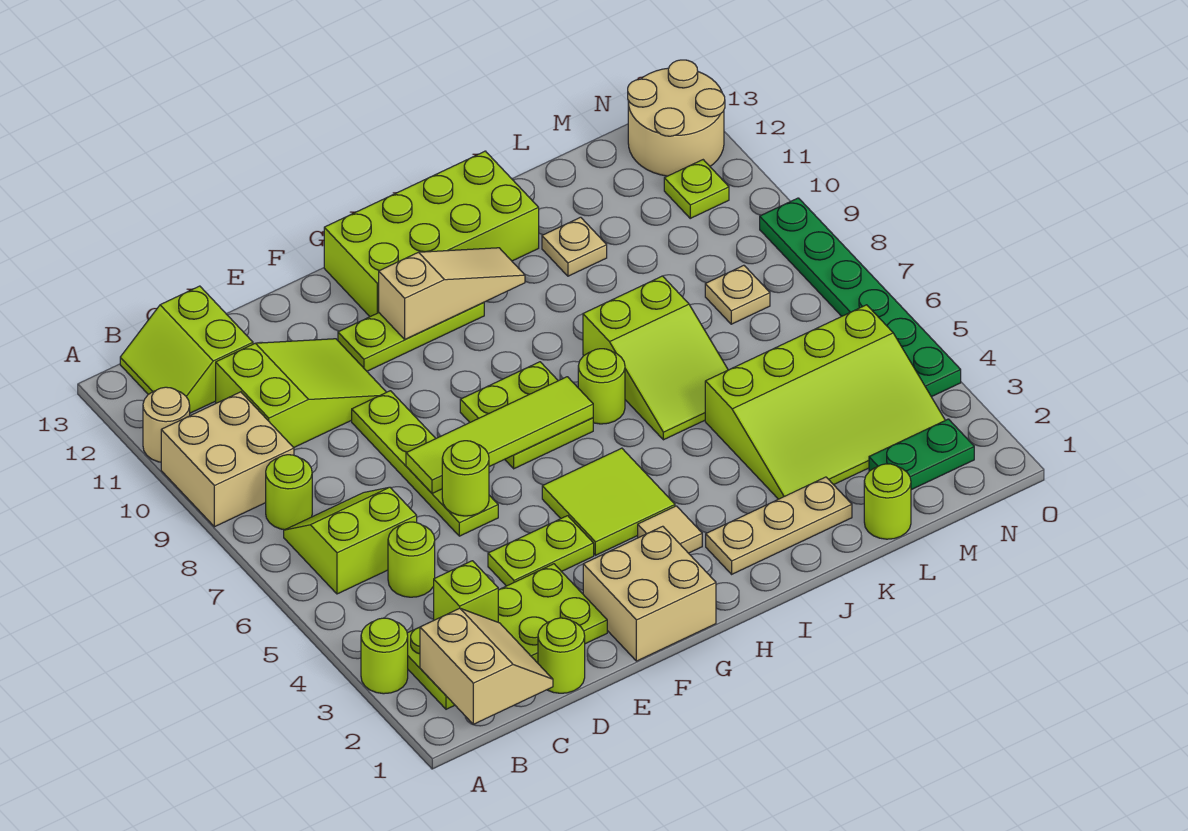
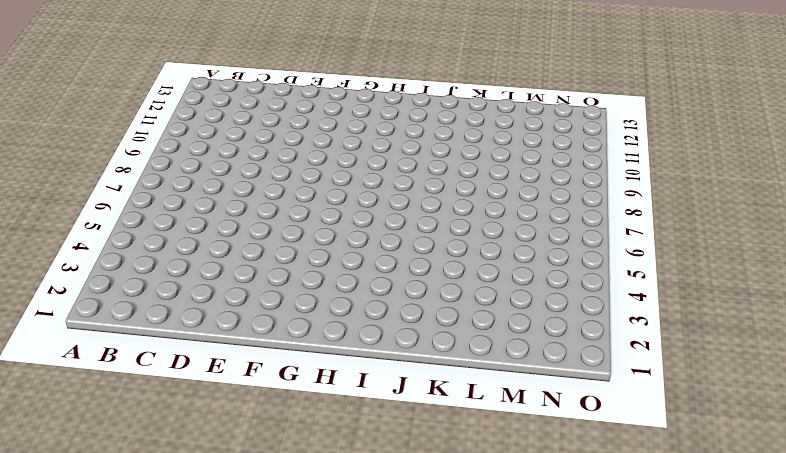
none -> lime 1x1 round brick [361,618,408,694]
none -> tan 2x2 brick [161,392,294,527]
none -> tan 1x1 round brick [143,387,190,462]
none -> lime 2x4 plate [407,564,607,709]

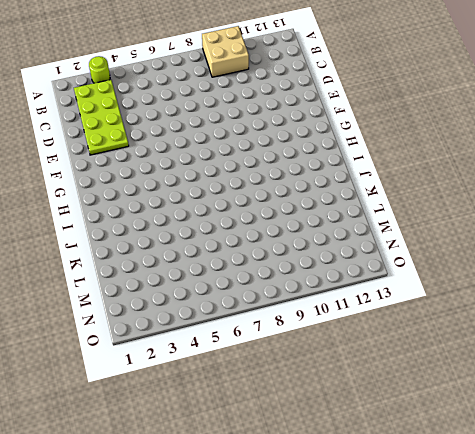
none -> tan 1x1 round brick [143,387,190,462]
none -> lime 2x2 slope [284,487,417,594]
none -> lime 1x1 round brick [266,455,312,530]
none -> lime 2x2 slope [120,286,253,413]

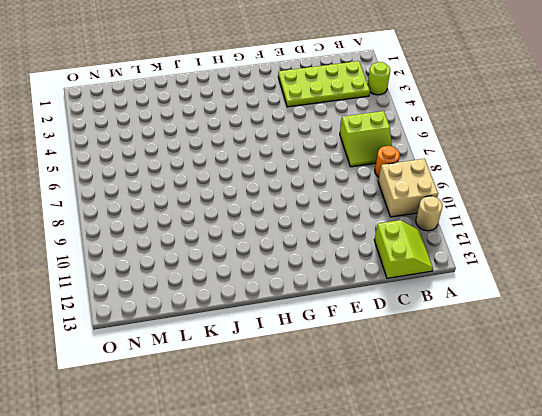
orange 1x1 round brick [375,146,400,177] -> lime 1x1 round brick [266,455,312,530]
none -> lime 1x1 round brick [388,522,435,597]
none -> lime 2x3 slope [216,339,386,448]
none -> lime 1x1 round brick [538,618,585,693]
none -> lime 1x2 plate [488,516,594,586]

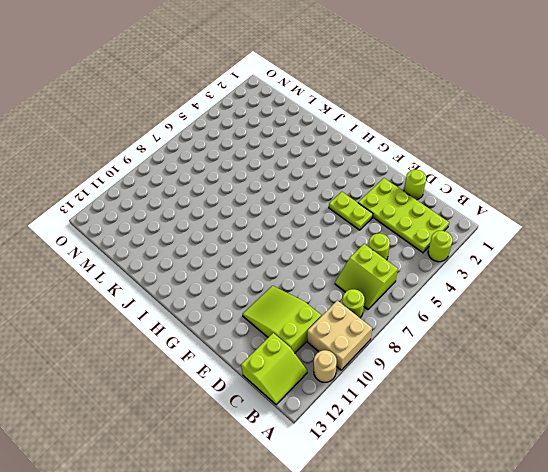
none -> lime 1x4 plate [352,391,498,536]
none -> tan 2x2 brick [583,526,716,661]
none -> lime 1x3 plate [338,302,484,371]
none -> lime 2x2 tile [542,448,675,555]

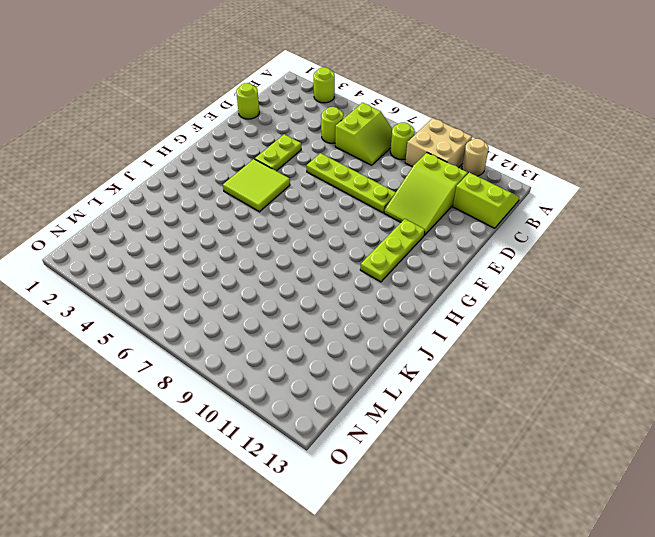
none -> lime 2x4 plate [407,564,607,709]
none -> tan 2x2 brick [583,526,716,661]
none -> lime 2x2 plate [460,362,593,469]
none -> lime 2x4 brick [324,151,539,317]

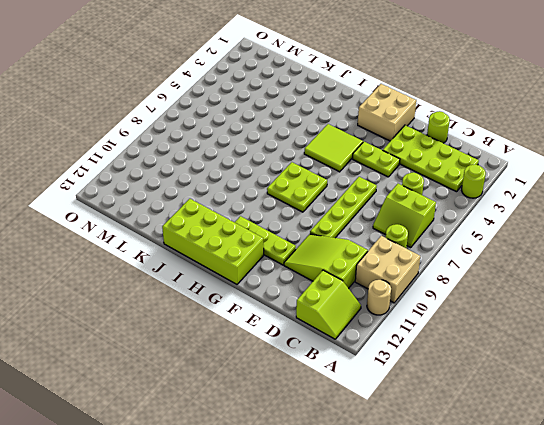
none -> tan 1x1 tile [638,506,702,553]
none -> tan 1x3 plate [706,477,852,574]
none -> lime 1x1 round brick [578,349,625,424]
none -> lime 2x3 slope [583,276,728,440]

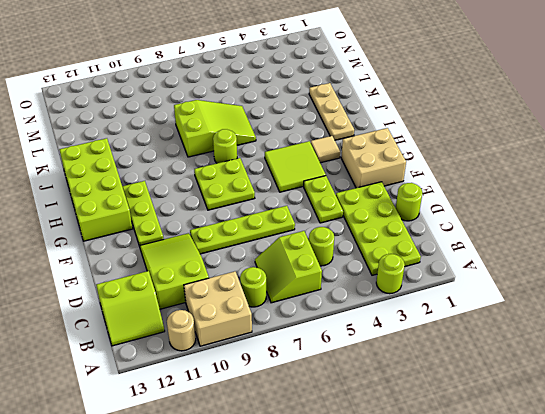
none -> lime 3x4 slope [705,305,945,499]
none -> tan 1x1 plate [542,217,607,276]
none -> lime 1x1 round brick [864,464,911,539]
none -> green 1x2 plate [869,419,974,490]

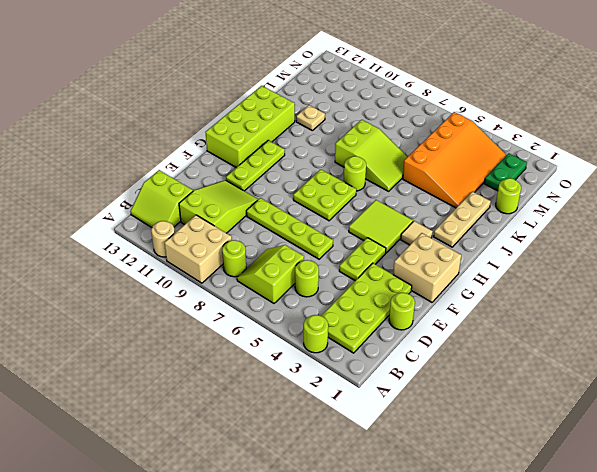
orange 3x4 slope [403,112,506,208] -> lime 3x4 slope [705,305,945,499]
none -> tan 1x1 plate [705,265,770,324]
none -> lime 1x1 plate [664,160,729,218]
none -> tan 2x2 round brick [628,60,725,176]
none -> green 1x6 plate [760,198,961,397]

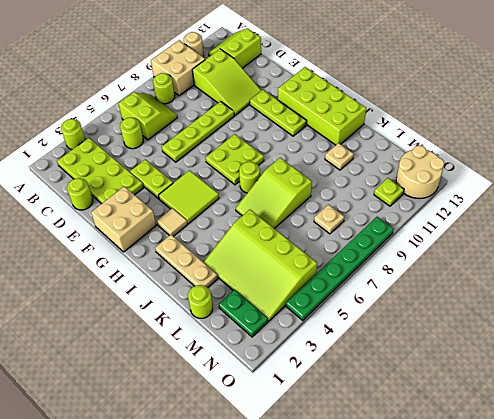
none -> tan 2x2 slope [420,608,553,724]
none -> lime 1x1 brick [434,561,498,622]
none -> lime 1x1 round brick [442,441,489,516]
none -> lime 1x4 tile [406,377,593,493]

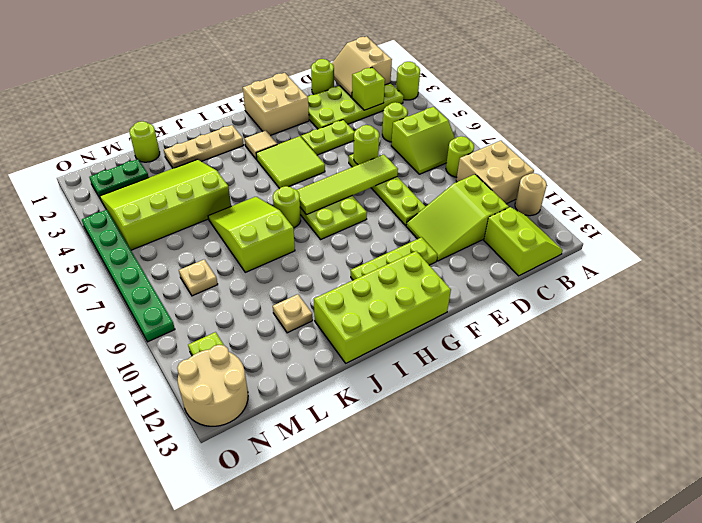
none -> tan 1x3 slope [379,248,525,339]

